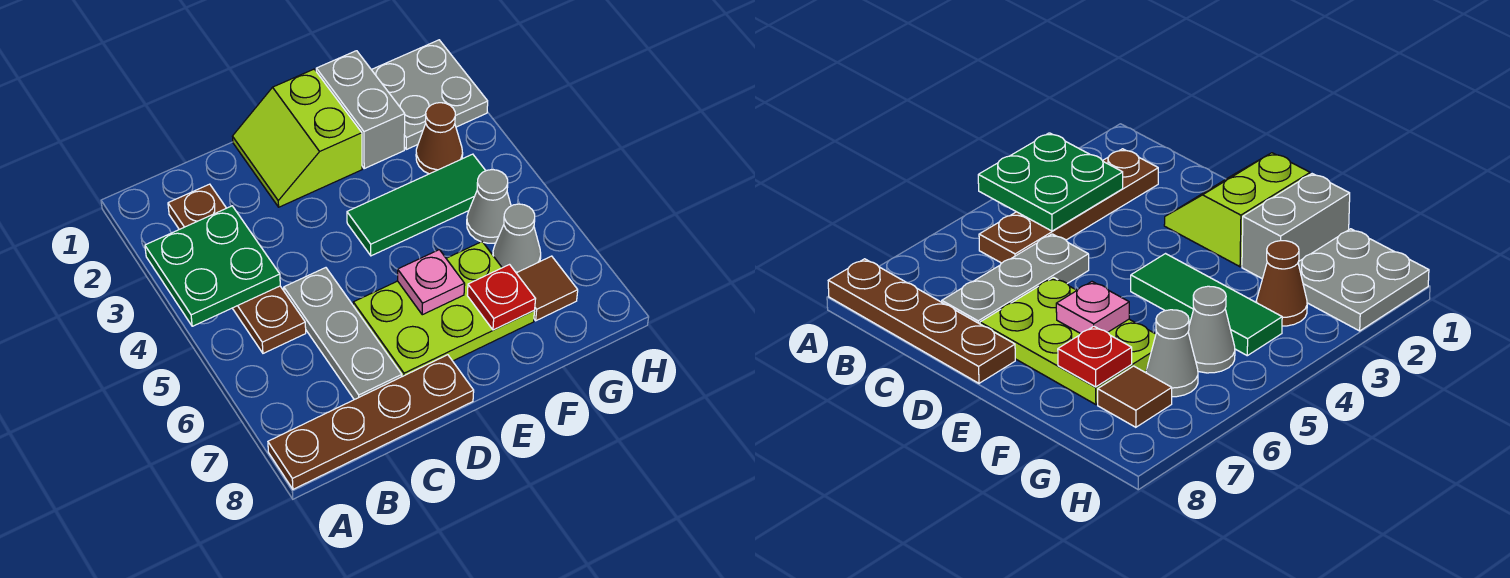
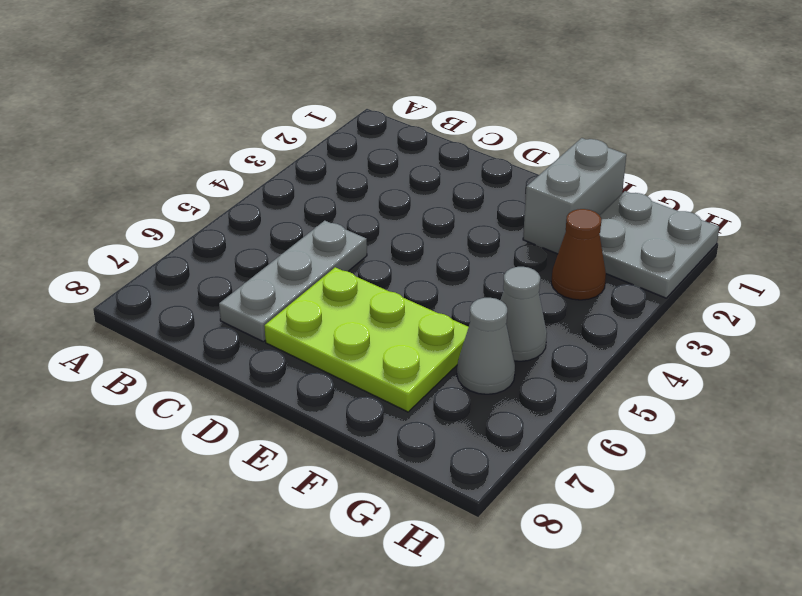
none -> brown 1x4 plate [268,355,474,489]
none -> brown 1x4 plate [168,184,306,353]
none -> lime 2x2 slope [233,69,362,207]

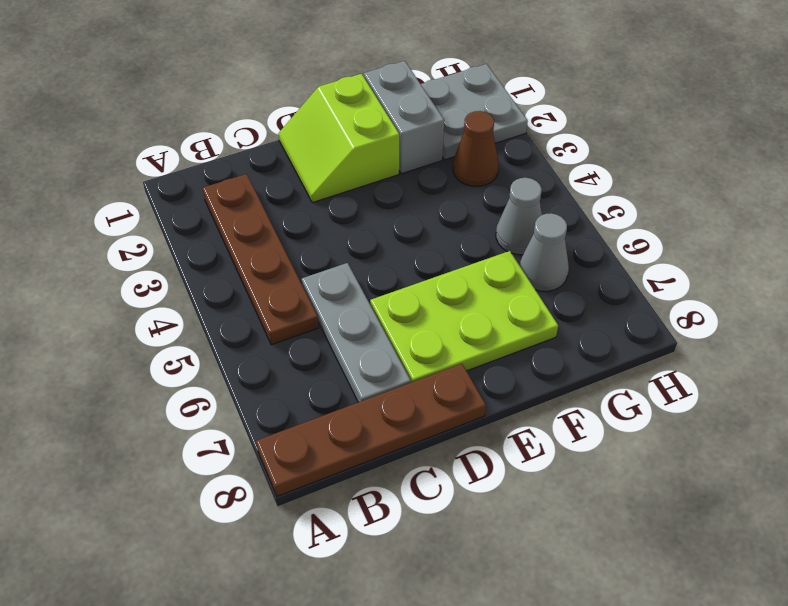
none -> green 1x3 tile [347,154,486,256]
none -> brown 1x1 tile [517,256,578,321]
none -> green 2x2 plate [145,206,280,326]

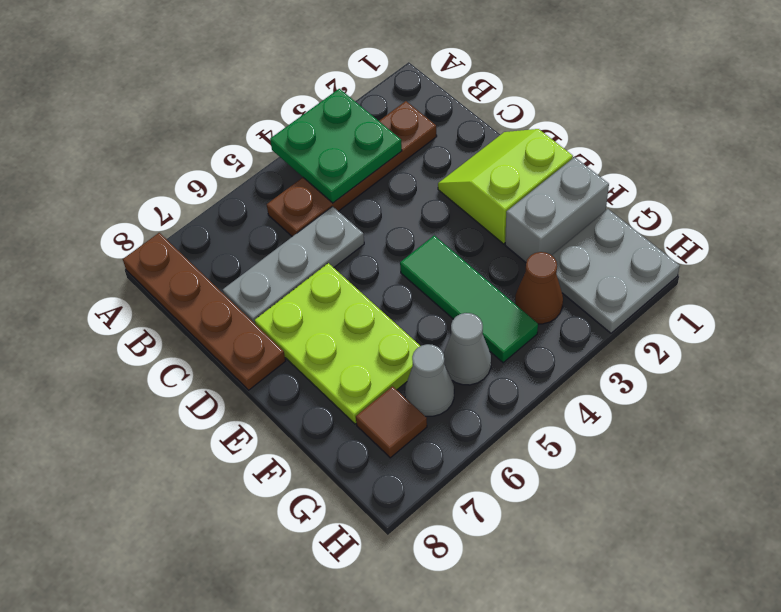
none -> pink 1x1 plate [398,250,465,315]
none -> red 1x1 plate [467,265,535,330]

